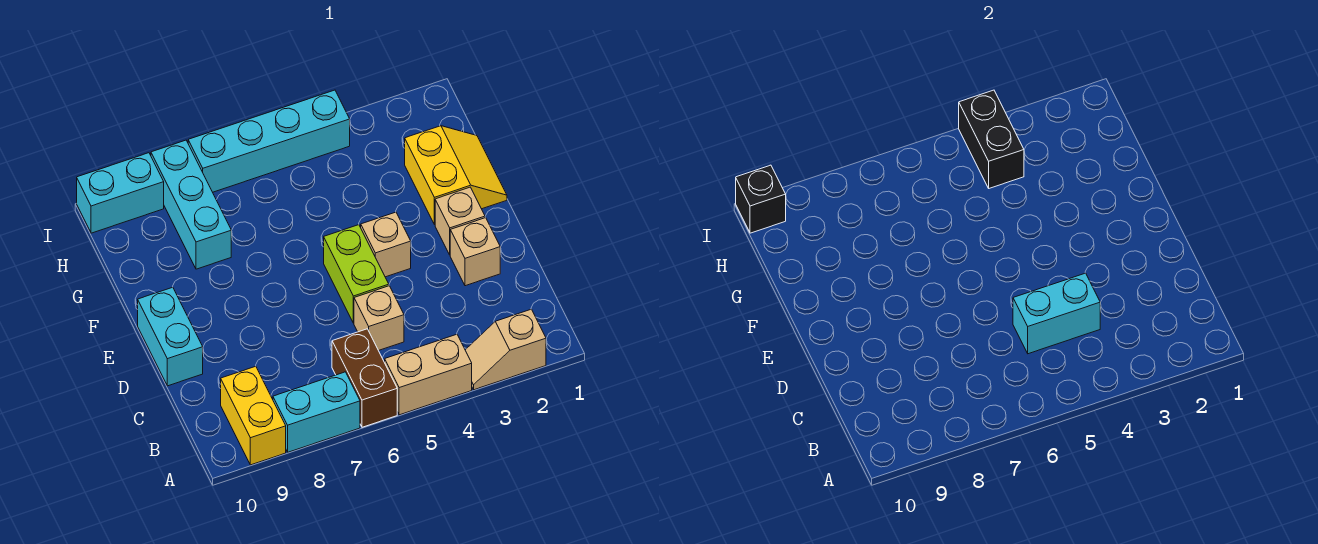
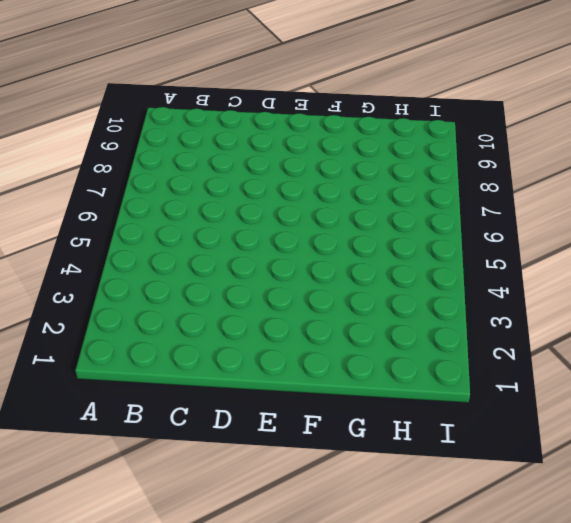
none -> tan 1x2 slope [465,309,546,390]
none -> tan 1x2 brick [385,334,472,415]
none -> brown 1x2 brick [332,329,397,427]

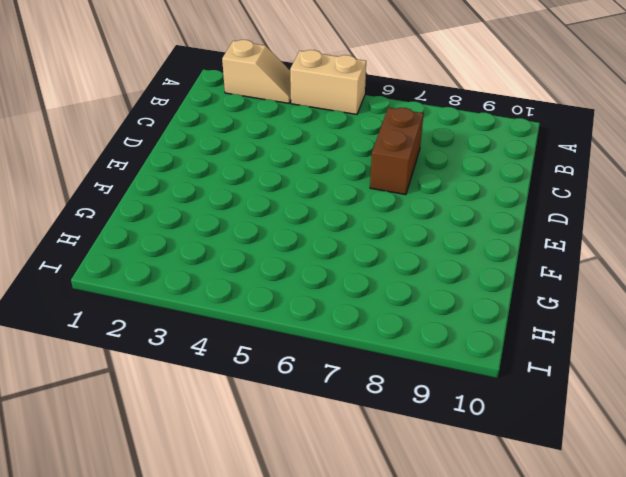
brown 1x2 brick [370,107,424,195] -> brown 1x2 brick moved to [332,329,397,427]
none -> cyan 1x2 brick [273,372,360,452]
none -> yellow 1x2 brick [221,366,286,465]
none -> tan 1x1 brick [354,286,404,351]

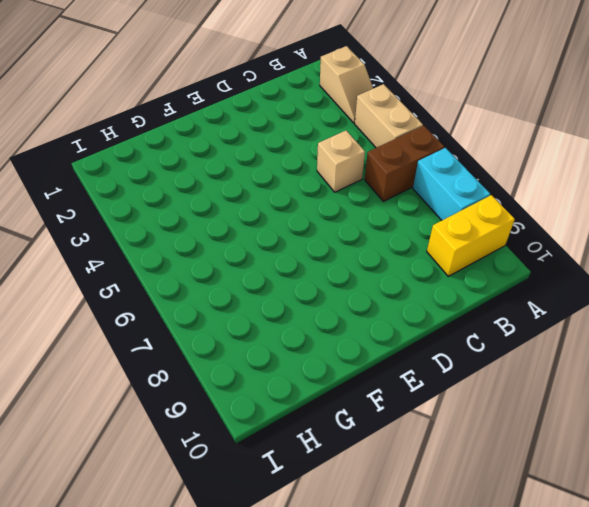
none -> tan 1x1 brick [450,218,500,286]
none -> lime 1x2 brick [324,225,389,323]
none -> cyan 1x2 brick [138,287,203,386]

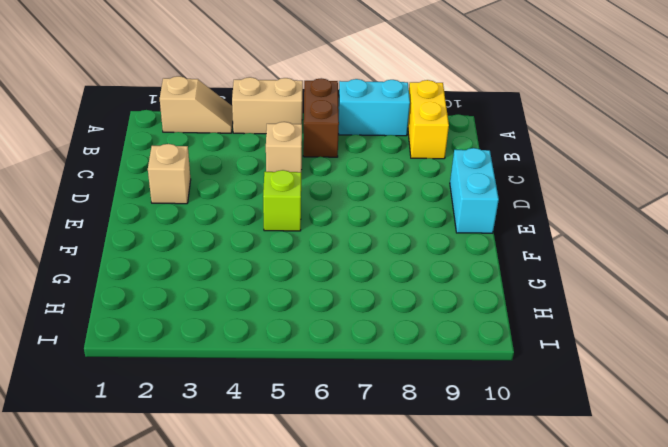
lime 1x1 brick [263,170,301,231] -> lime 1x2 brick [324,225,389,323]
none -> tan 1x1 brick [435,187,485,255]
none -> tan 1x1 brick [361,212,411,277]
none -> yellow 2x2 slope [405,126,507,225]

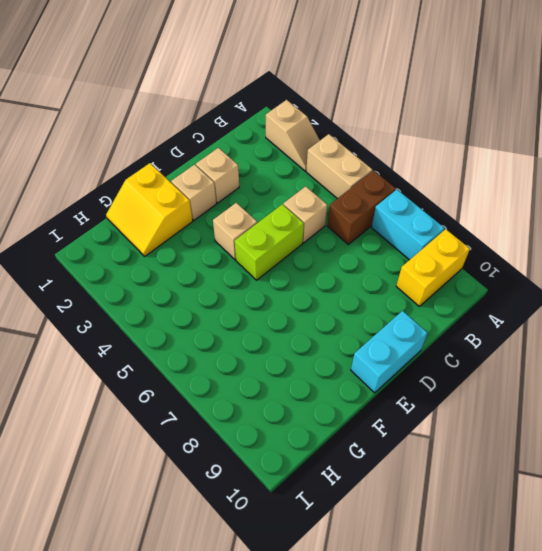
yellow 2x2 slope [106,163,193,256] -> yellow 2x2 slope turned to [405,126,507,225]
none -> cyan 1x3 brick [151,140,231,269]
none -> cyan 1x4 brick [188,90,350,192]
none -> cyan 1x2 brick [77,153,164,233]

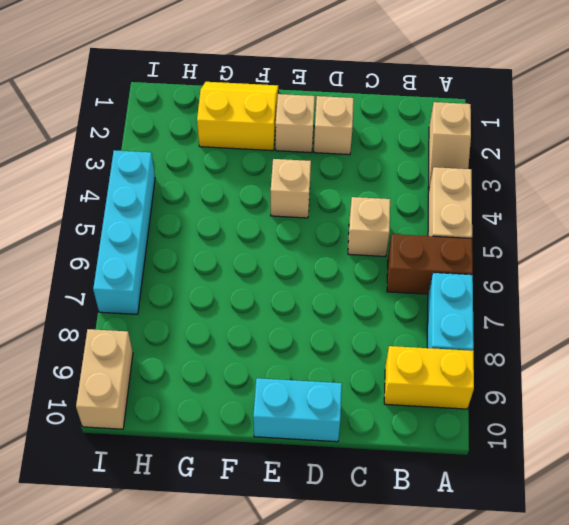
tan 1x2 brick [76,329,133,429] -> cyan 1x2 brick [77,153,164,233]
none -> lime 1x2 brick [324,225,389,323]
none -> cyan 1x3 brick [151,140,231,269]
none -> cyan 1x2 brick [1013,273,1100,354]

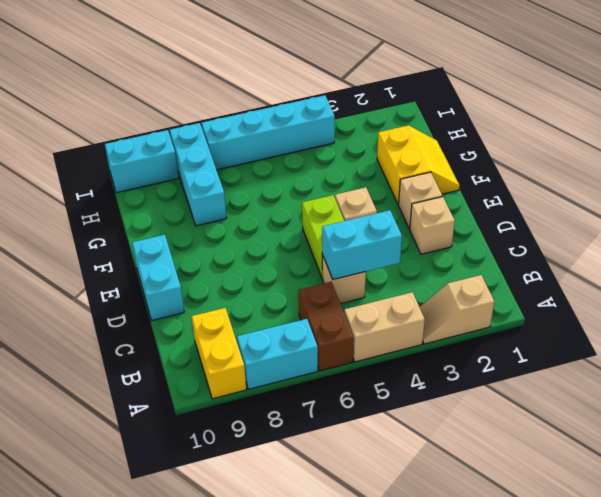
none -> black 1x2 brick [959,90,1024,188]
none -> black 1x1 brick [736,165,786,233]

